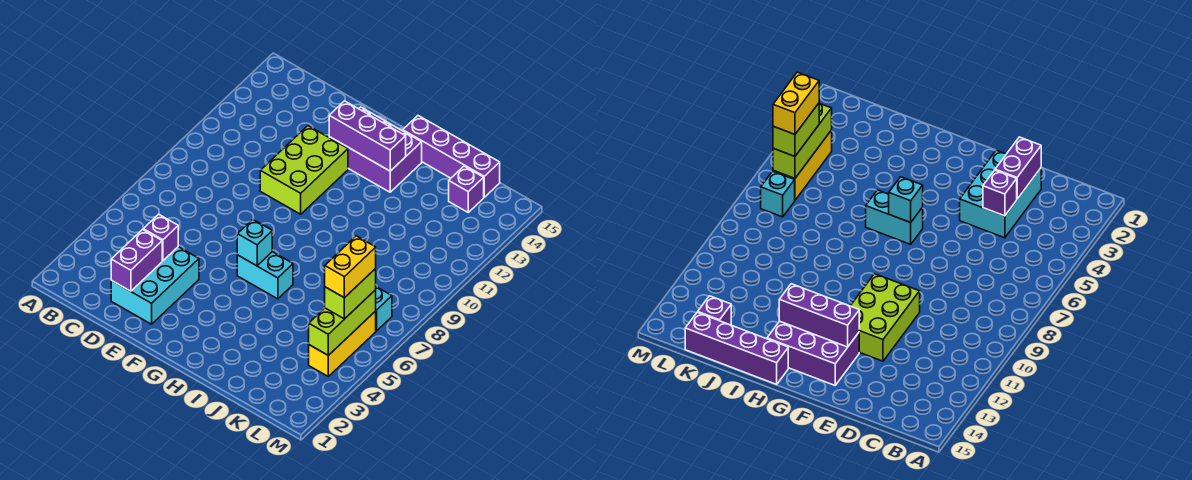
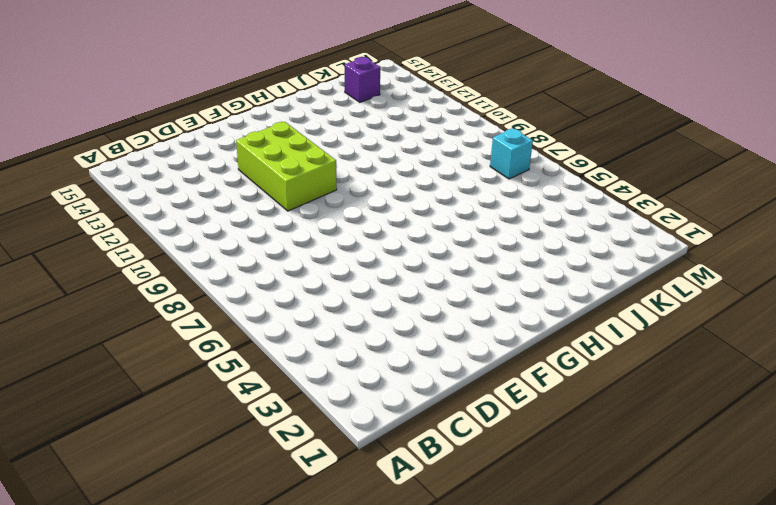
none -> cyan 2x3 brick [111,247,199,324]
none -> purple 2x3 brick [329,107,422,192]
none -> cyan 1x2 brick [237,252,293,299]

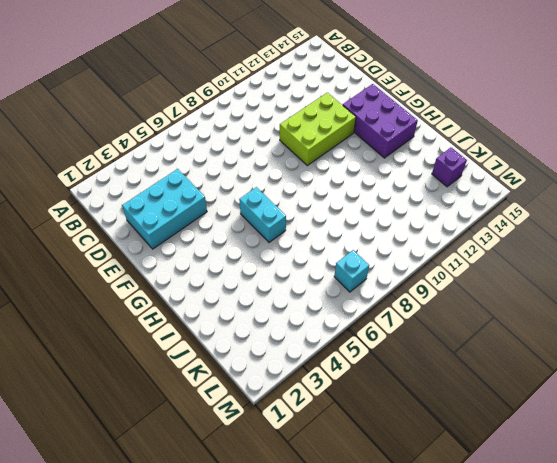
none -> purple 1x4 brick [403,116,500,197]
none -> yellow 1x3 brick [309,311,376,376]
none -> purple 1x2 brick [111,229,162,291]

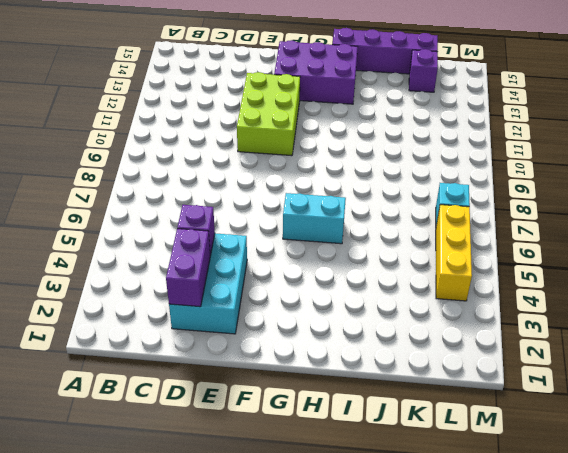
none -> purple 1x3 brick [329,101,406,171]
none -> cyan 1x1 brick [237,219,272,266]
none -> lime 1x3 brick [309,290,376,355]

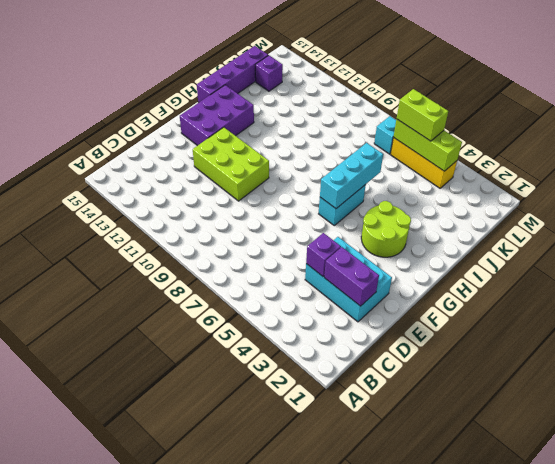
lime 2x2 round brick [361,201,411,257] -> none
cyan 1x3 brick [320,143,383,209] -> cyan 1x1 brick [237,219,272,266]
none -> purple 1x3 brick [329,101,406,171]
none -> yellow 1x2 brick [325,236,376,298]

